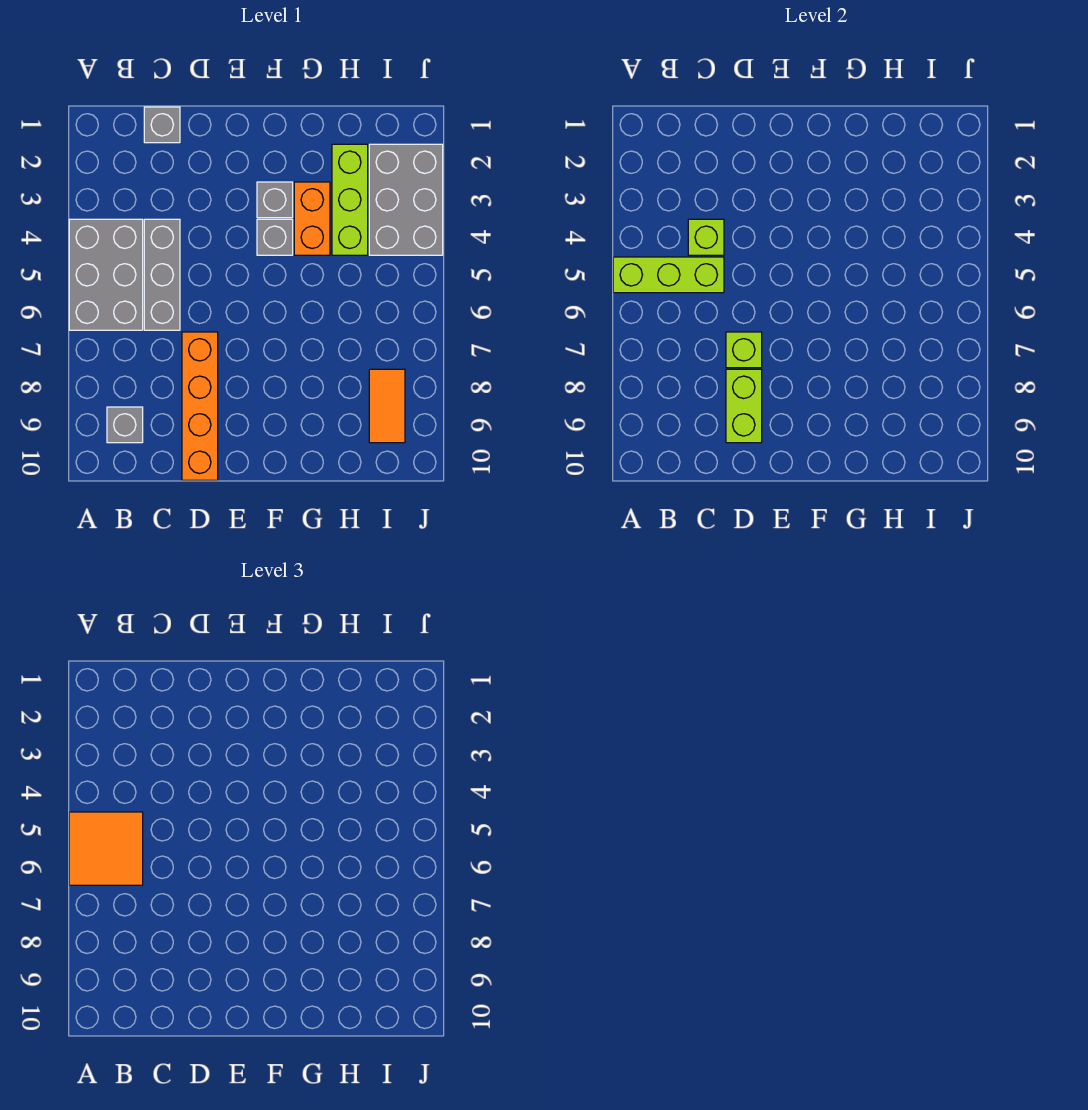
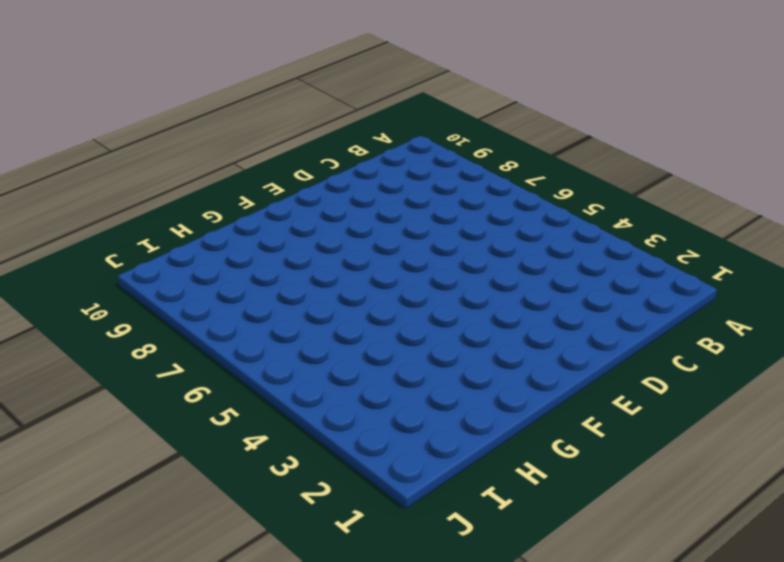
none -> grey 2x3 brick [69,219,143,330]
none -> grey 1x1 brick [107,407,143,443]
none -> grey 1x1 brick [144,107,180,143]

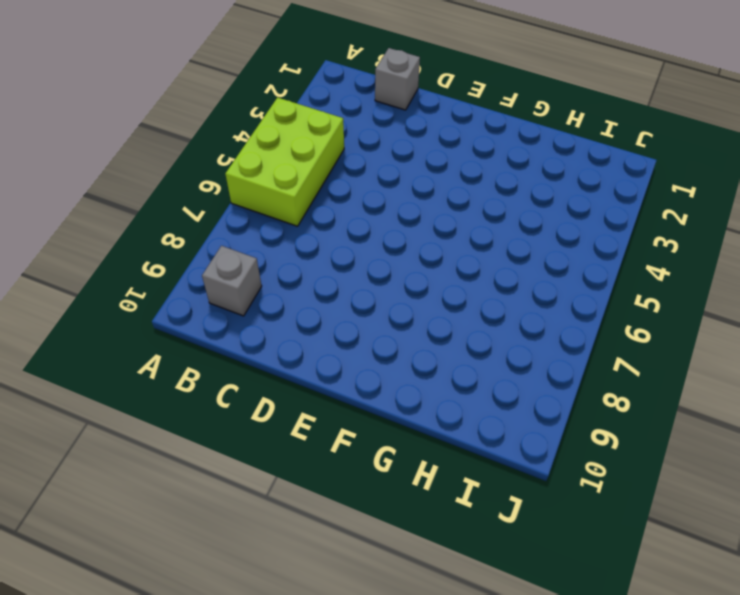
lime 2x3 brick [225,97,344,226] -> grey 2x3 brick [69,219,143,330]
none -> grey 1x3 brick [144,219,180,330]
none -> orange 1x4 brick [182,332,218,480]
none -> grey 1x1 brick [257,182,293,218]

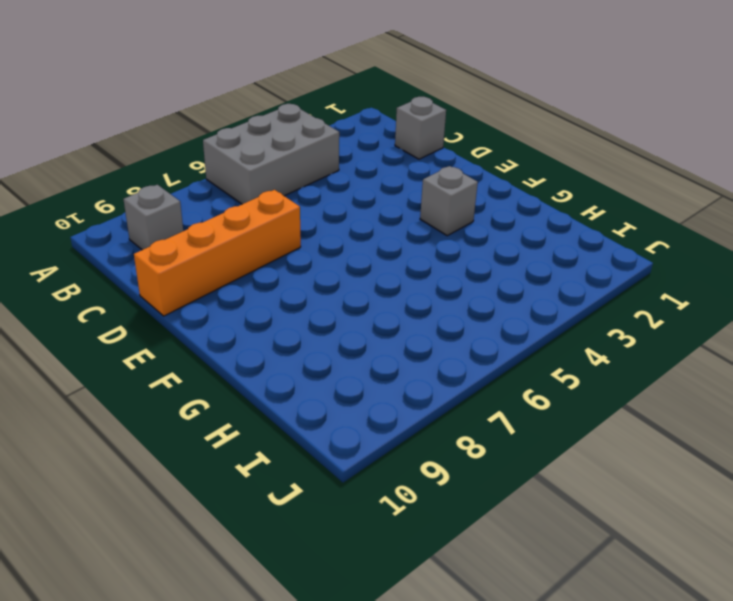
none -> grey 1x3 brick [144,219,180,330]
none -> grey 1x1 brick [257,219,293,255]
none -> orange 1x2 brick [294,182,330,255]

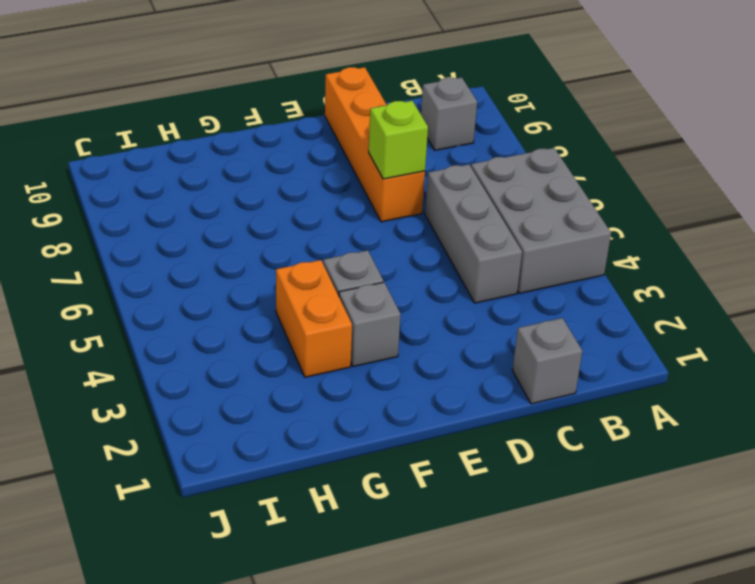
none -> lime 1x3 brick [332,144,368,255]
none -> grey 2x3 brick [369,144,443,255]
none -> orange 1x2 tile [369,369,405,443]

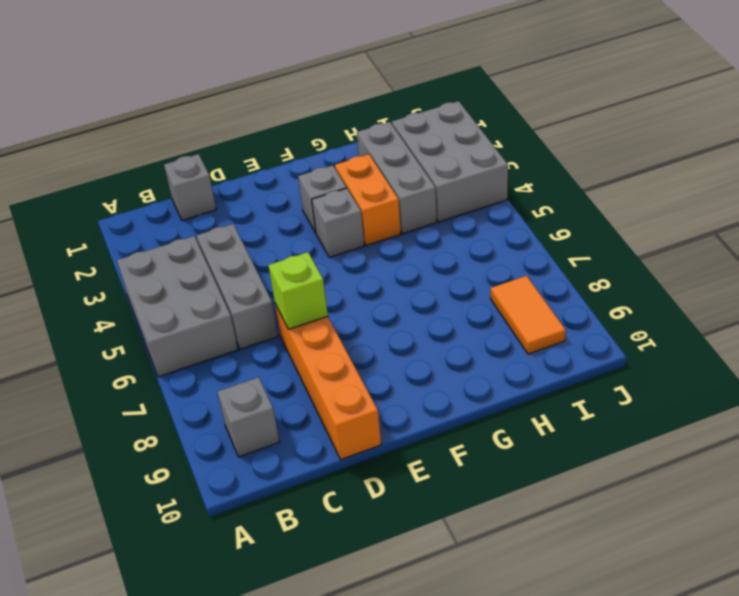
grey 1x3 brick [357,122,437,234] -> lime 1x3 brick [332,144,368,255]
none -> lime 1x3 brick [613,257,724,293]
none -> lime 1x1 brick [688,219,724,255]
none -> lime 1x2 brick [726,369,762,443]

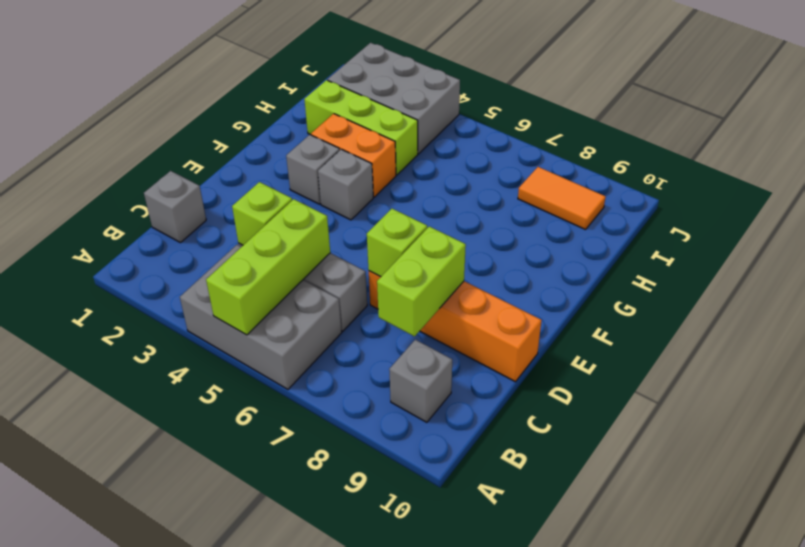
lime 1x2 brick [377,226,466,336] -> lime 1x2 brick turned to [726,369,762,443]
none -> orange 2x2 tile [69,812,143,885]

